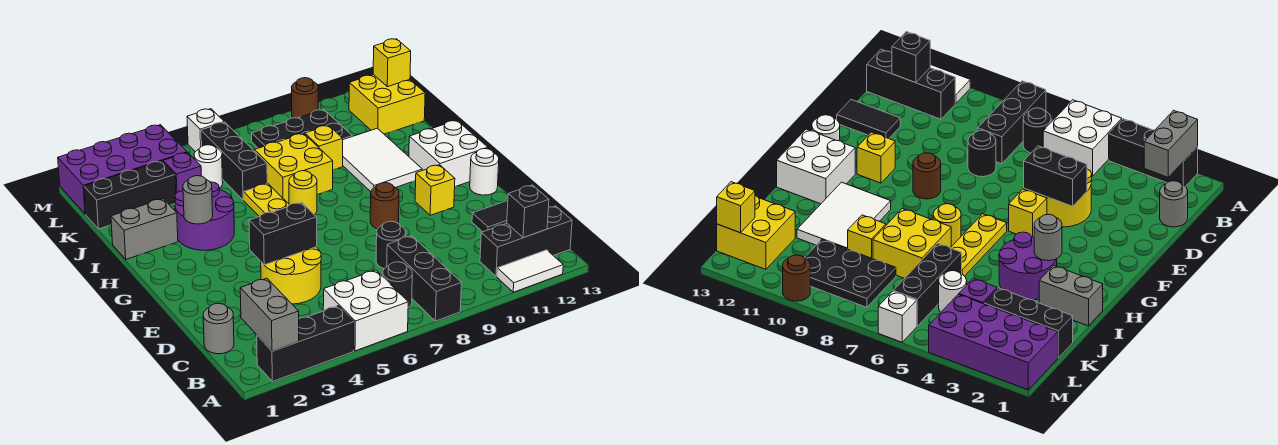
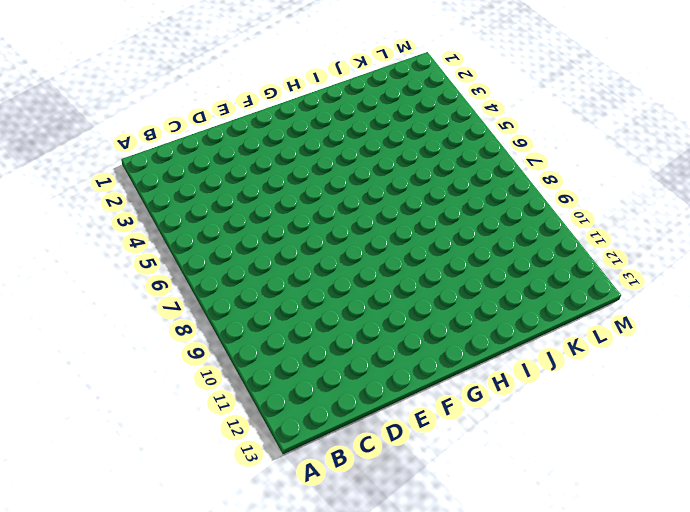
none -> black 1x3 brick [257,306,354,382]
none -> white 2x2 brick [323,270,408,351]
none -> black 1x3 brick [387,236,461,321]
none -> white 1x2 tile [497,250,563,292]

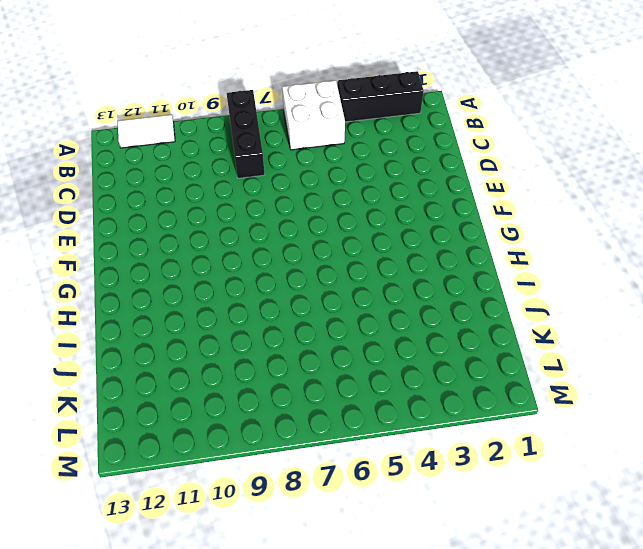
none -> black 1x1 round brick [383,262,412,308]
none -> black 1x3 brick [480,206,572,276]
none -> grey 1x1 round brick [203,303,234,354]
none -> yellow 2x2 round brick [261,247,321,304]

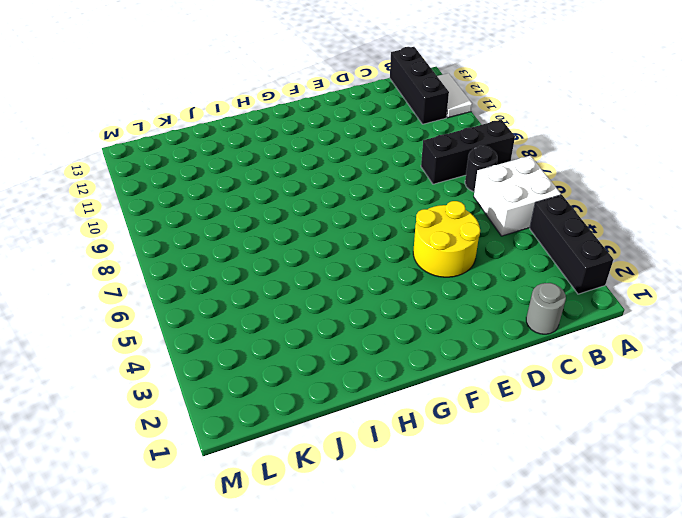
none -> black 1x1 round brick [376,221,406,269]
none -> black 1x2 tile [472,201,508,232]
none -> yellow 1x1 brick [1009,189,1047,238]
none -> brown 1x1 round brick [370,183,399,229]

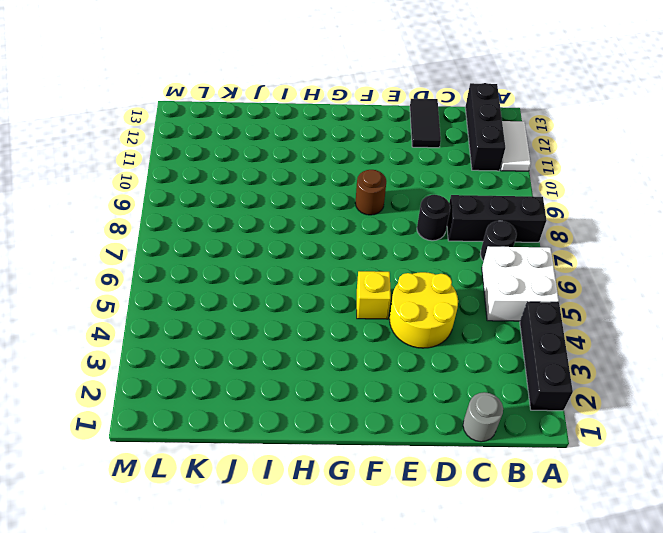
none -> yellow 1x1 brick [415,165,455,215]
none -> white 1x1 round brick [470,149,499,195]
none -> yellow 1x3 plate [244,184,289,217]
none -> white 2x2 brick [409,120,488,187]

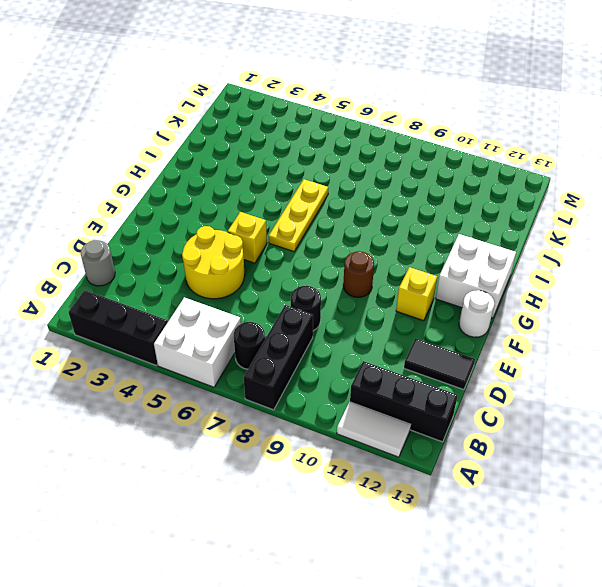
none -> purple 2x2 round brick [175,182,234,250]
none -> yellow 1x1 round brick [289,171,317,214]
none -> white 2x3 tile [343,128,422,192]
none -> grey 1x2 brick [111,199,178,259]

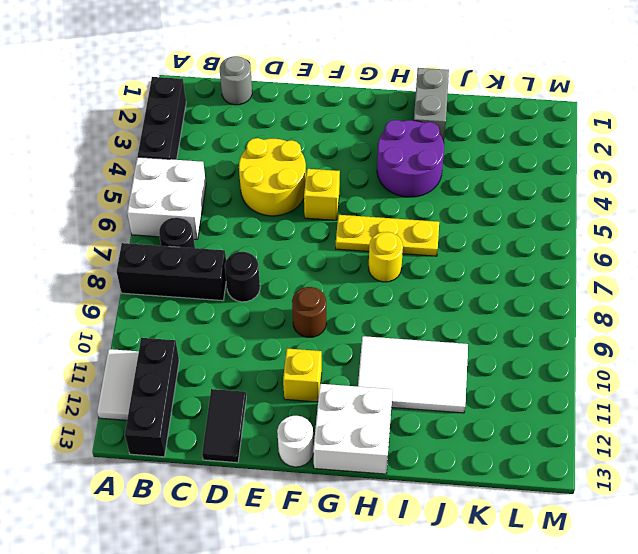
none -> yellow 2x2 brick [254,134,333,204]
none -> black 1x3 brick [201,122,267,200]
none -> yellow 1x1 brick [305,125,343,170]
none -> black 1x3 brick [84,161,176,229]

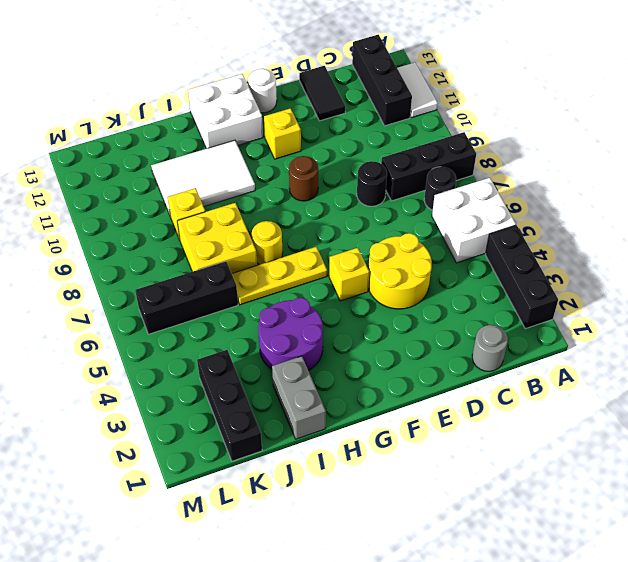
none -> purple 1x1 brick [163,153,201,193]
none -> white 1x1 round brick [194,145,223,188]
none -> black 2x3 plate [252,110,352,148]
none -> yellow 2x2 brick [349,75,425,134]

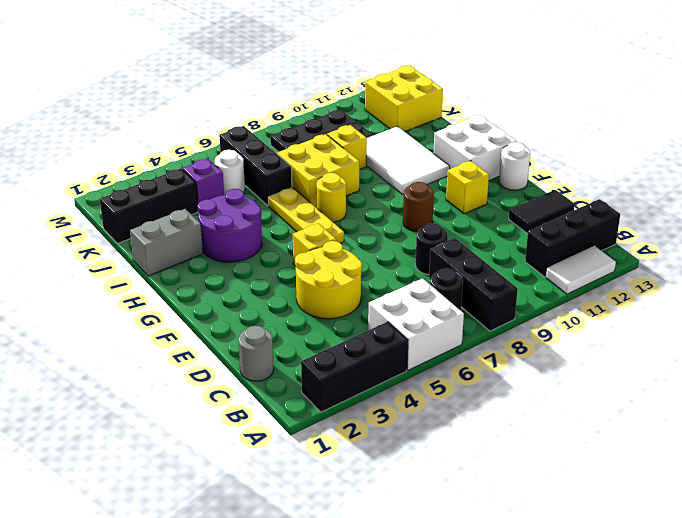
none -> purple 2x4 brick [58,125,187,214]
none -> white 1x1 brick [187,109,224,152]
none -> brown 1x1 round brick [292,78,318,118]
none -> grey 1x2 brick [240,278,299,351]

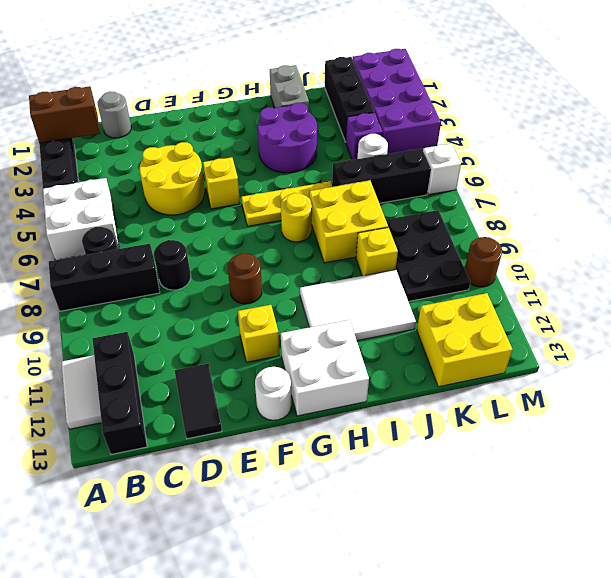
brown 1x2 brick [29,86,100,143] -> grey 1x2 brick [240,278,299,351]
none -> black 1x1 brick [507,185,549,238]
none -> black 1x2 brick [249,202,317,265]
none -> grey 1x1 round brick [183,176,213,224]
none -> yellow 1x1 brick [373,39,411,87]

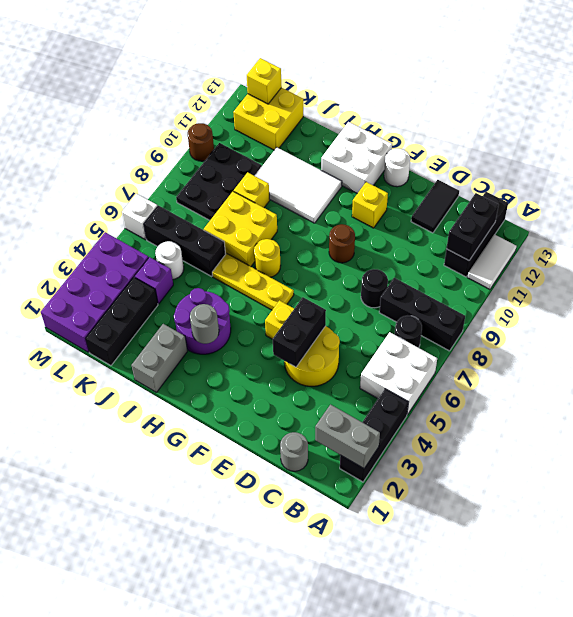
black 1x2 brick [446,193,499,261] -> black 1x1 brick [507,185,549,238]

